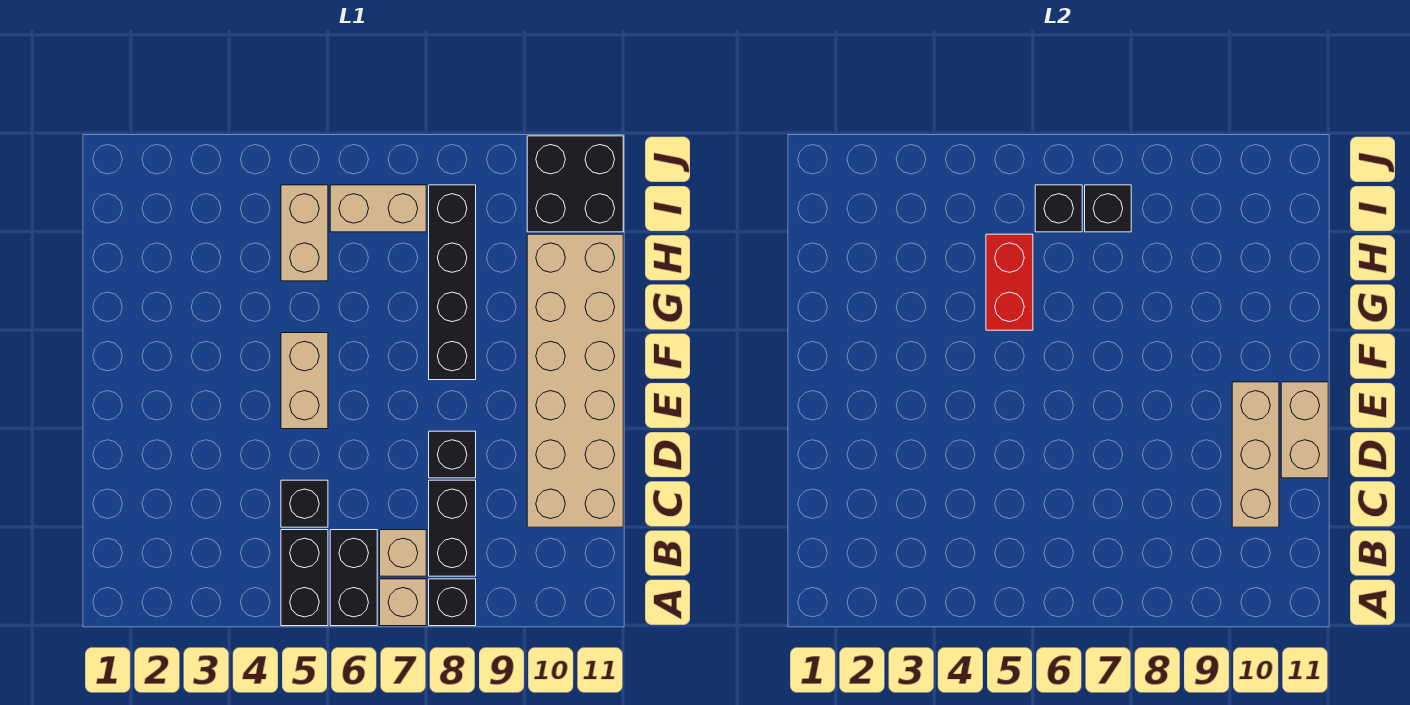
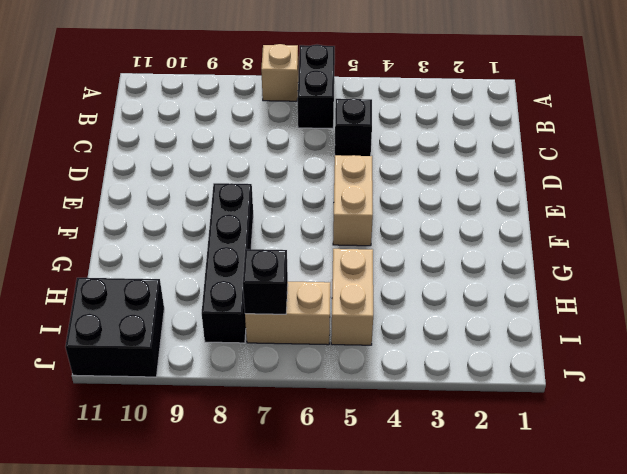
none -> black 1x2 brick [281,530,328,626]
none -> black 1x1 brick [429,579,476,626]
none -> tan 1x1 brick [380,530,426,576]

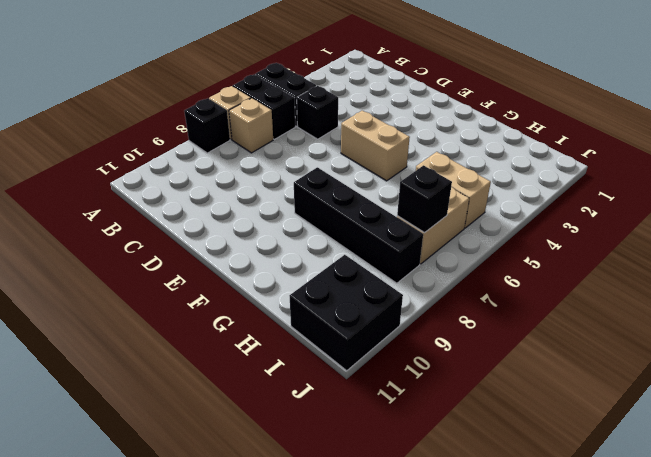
none -> black 1x2 brick [429,480,476,576]
none -> tan 2x6 brick [527,234,623,527]
none -> black 1x1 brick [429,431,476,478]

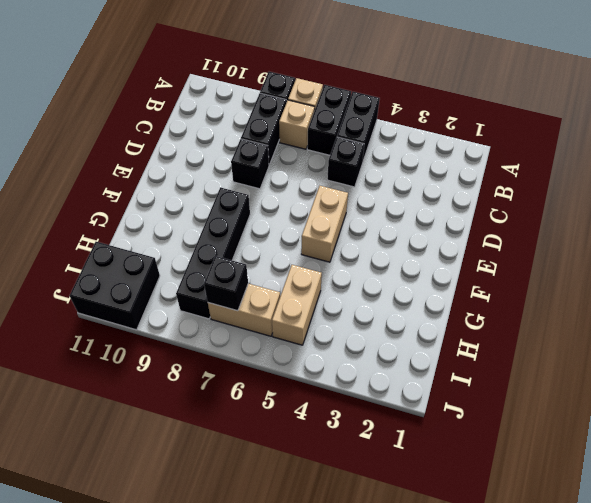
none -> tan 2x6 brick [527,234,623,527]
none -> tan 1x3 brick [1232,382,1279,527]
none -> tan 1x2 brick [1281,382,1328,478]

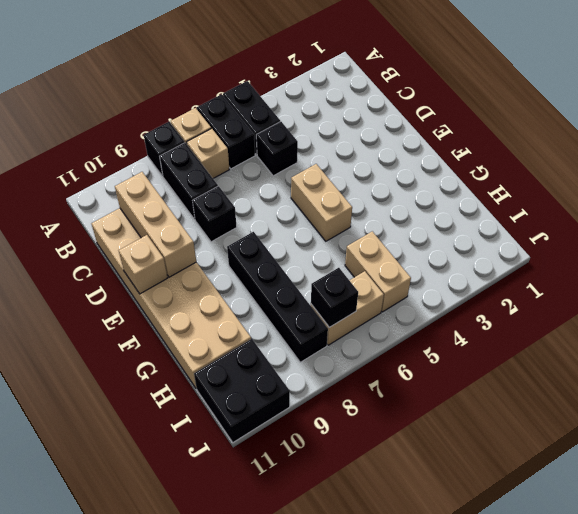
tan 1x1 brick [119,235,167,294] -> tan 1x2 brick [1281,382,1328,478]
none -> red 1x2 brick [986,234,1033,330]
none -> black 1x1 brick [1035,185,1082,232]

